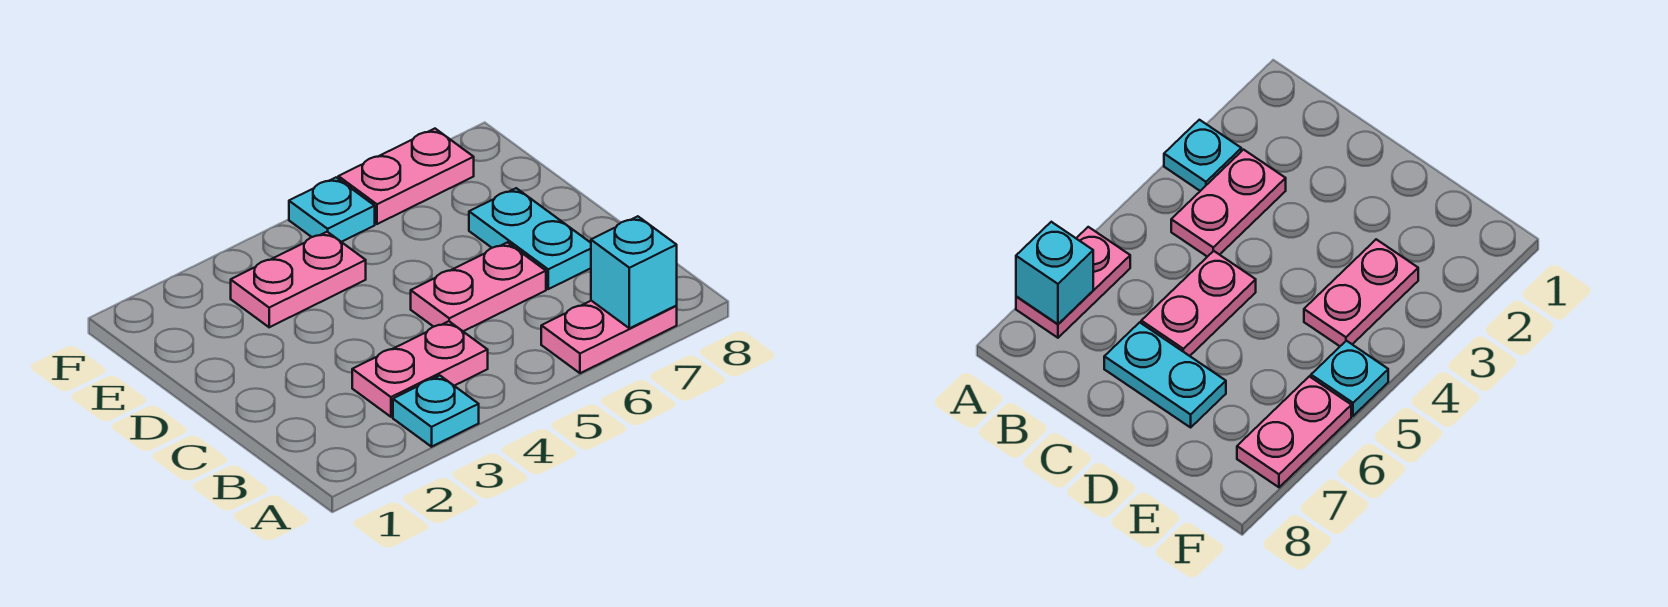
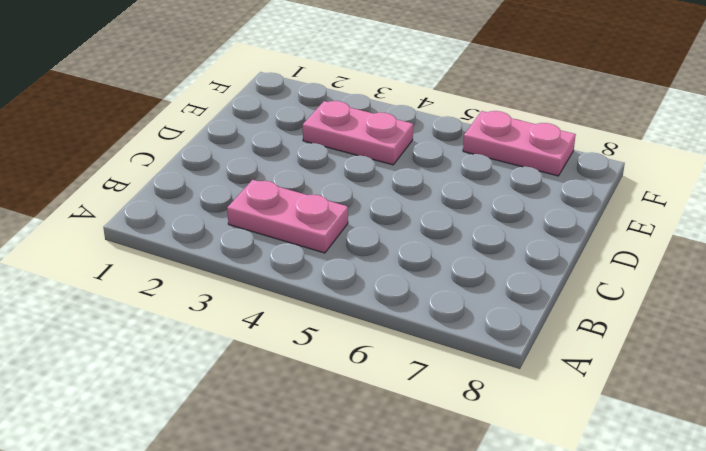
none -> cyan 1x1 plate [393,376,479,447]
none -> pink 1x2 plate [541,301,677,373]

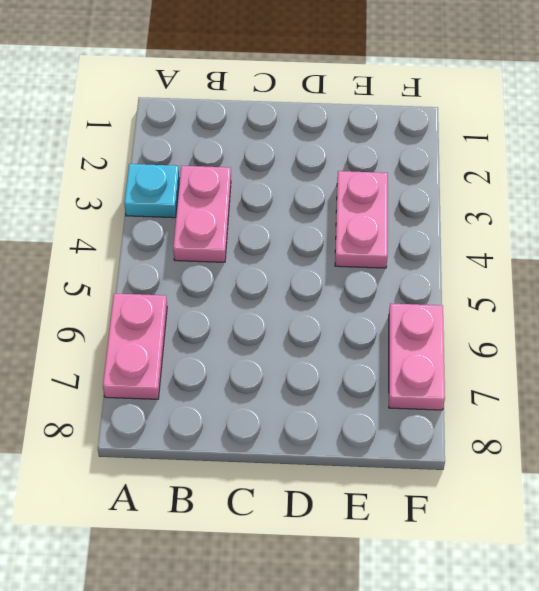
none -> pink 1x2 plate [411,242,546,331]
none -> cyan 1x2 plate [469,188,591,289]

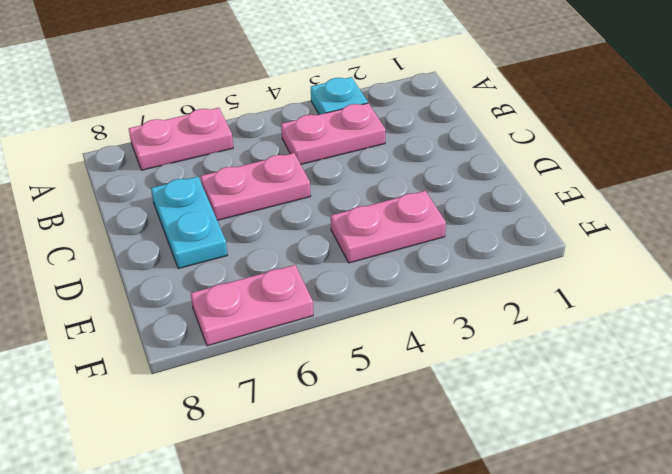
none -> cyan 1x1 plate [289,178,375,242]
none -> cyan 1x1 brick [591,216,677,328]

